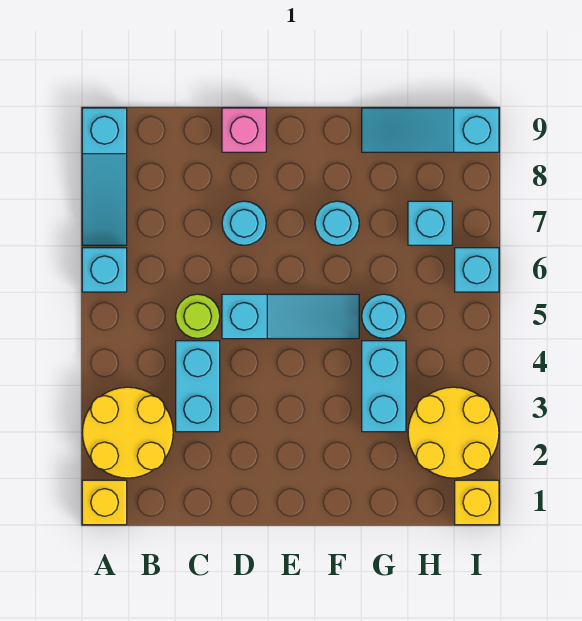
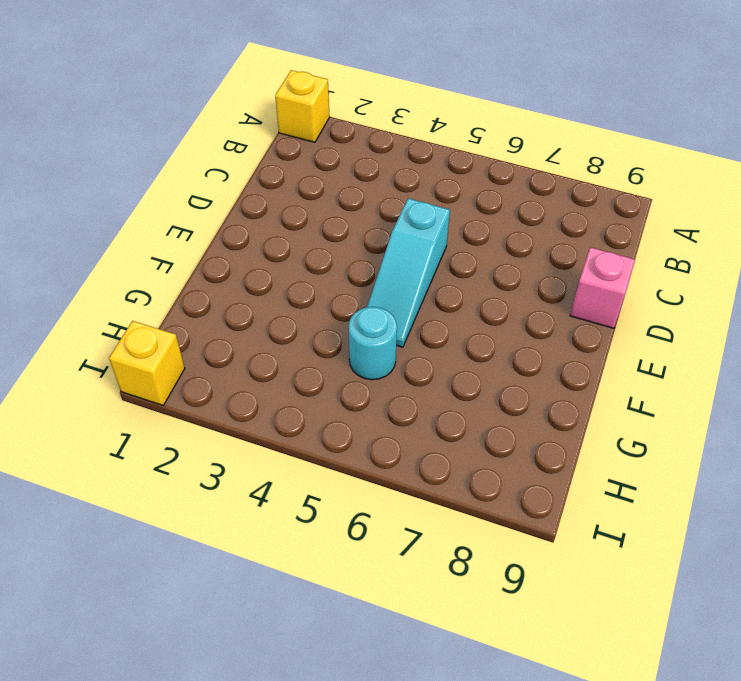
none -> yellow 2x2 round brick [82,387,173,478]
none -> cyan 1x1 brick [82,248,127,292]
none -> cyan 1x3 slope [82,108,127,245]

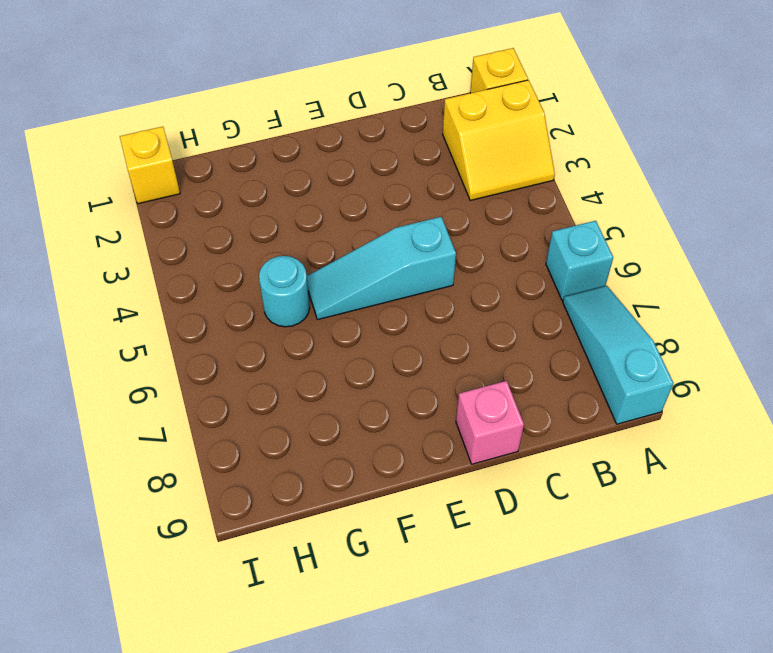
yellow 2x2 slope [443,80,555,200] -> yellow 2x2 round brick [82,387,173,478]
none -> cyan 1x2 brick [176,341,220,432]
none -> lime 1x1 round brick [176,294,220,338]
none -> cyan 1x1 round brick [222,201,266,245]

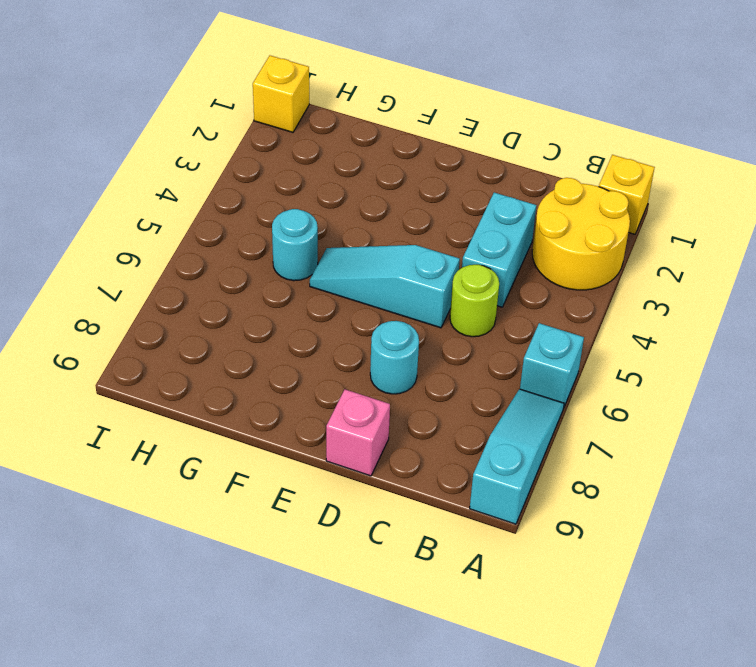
none -> cyan 1x1 round brick [315,201,359,245]
none -> cyan 1x2 brick [362,341,406,432]
none -> cyan 1x3 slope [362,108,499,152]

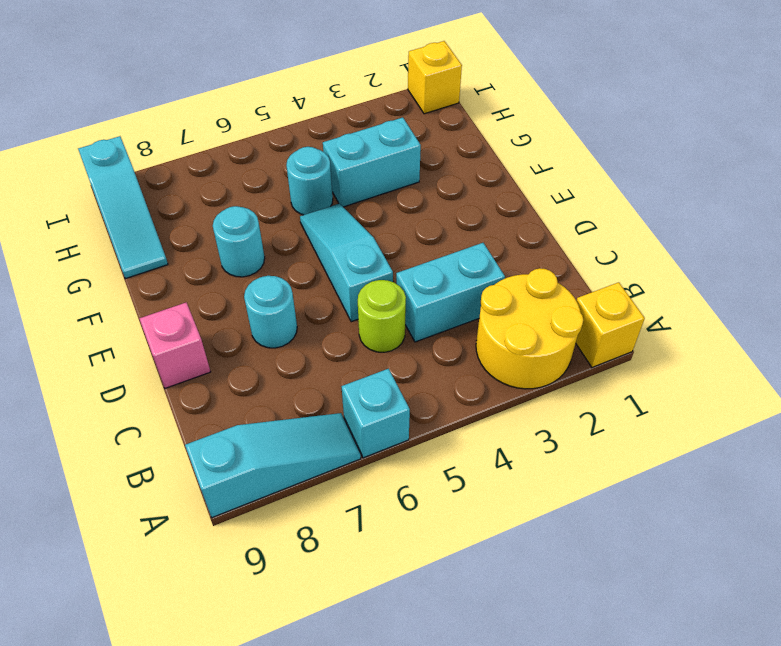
none -> yellow 2x2 round brick [408,387,499,478]
none -> cyan 1x1 brick [408,201,452,245]
none -> cyan 1x1 brick [455,248,499,292]

